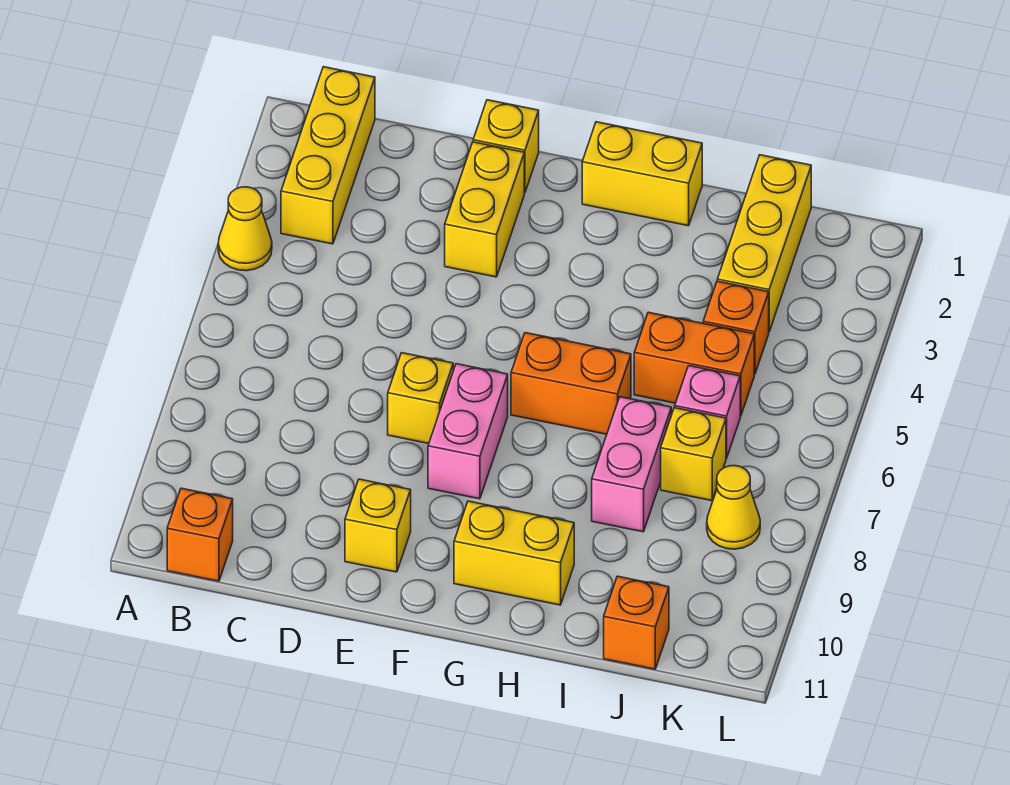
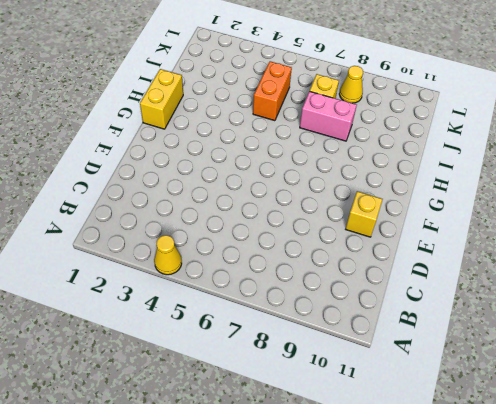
none -> yellow 1x3 brick [281,67,375,244]
none -> orange 1x1 brick [167,488,233,581]
none -> yellow 1x1 brick [473,100,539,193]

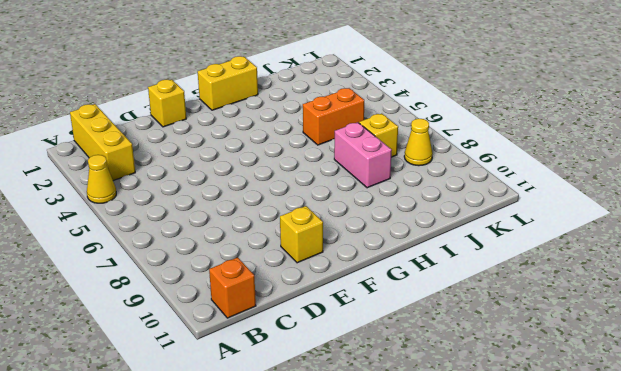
none -> yellow 1x2 brick [445,142,524,277]
none -> yellow 1x1 brick [388,353,453,443]
none -> pink 1x2 brick [428,364,508,499]

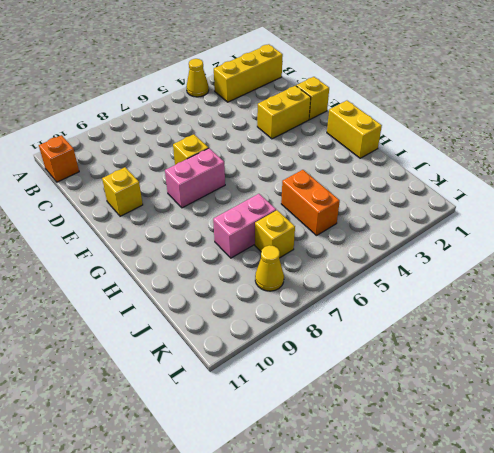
none -> orange 1x2 brick [511,333,631,434]
none -> yellow 1x2 brick [454,501,574,605]
none -> yellow 1x3 brick [717,155,811,331]

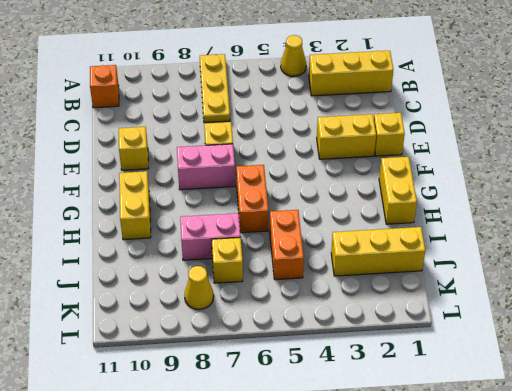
yellow 1x3 plate [200,54,230,123] -> none
none -> orange 1x1 brick [703,281,769,374]
none -> pink 1x1 brick [675,366,740,458]
none -> orange 1x1 brick [604,576,669,669]

